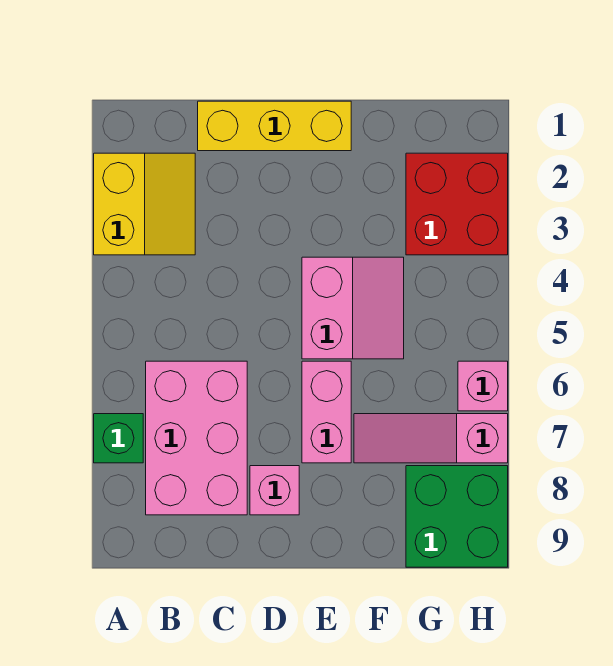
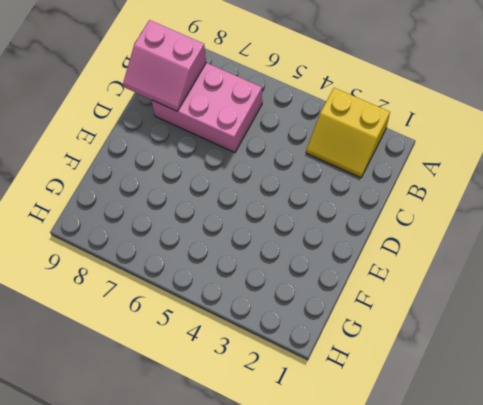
pink 2x2 slope [123,20,206,111] -> pink 2x2 slope moved to [302,257,404,359]
none -> green 1x1 brick [94,414,143,463]
none -> yellow 1x3 brick [198,101,351,151]

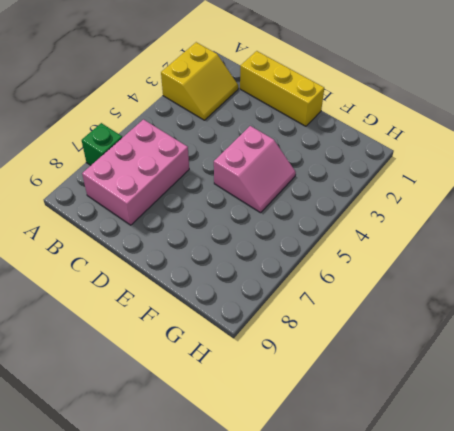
none -> pink 1x1 brick [250,466,299,515]
none -> pink 1x2 brick [302,361,351,463]

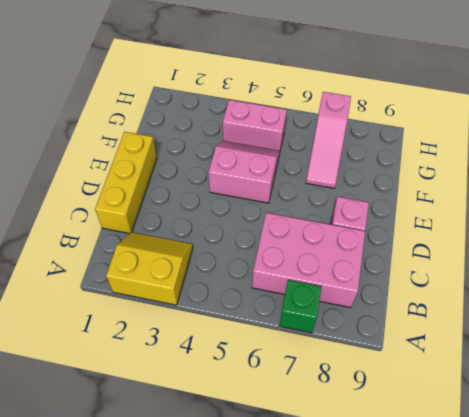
pink 1x2 brick [223,100,287,151] -> pink 1x2 brick moved to [302,361,351,463]
none -> red 2x2 brick [406,153,508,255]
none -> green 2x2 brick [406,466,508,567]

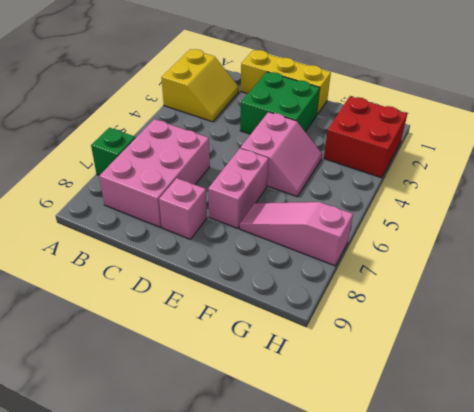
green 2x2 brick [240,72,320,134] -> green 2x2 brick moved to [406,466,508,567]
none -> pink 1x1 brick [458,361,508,411]

